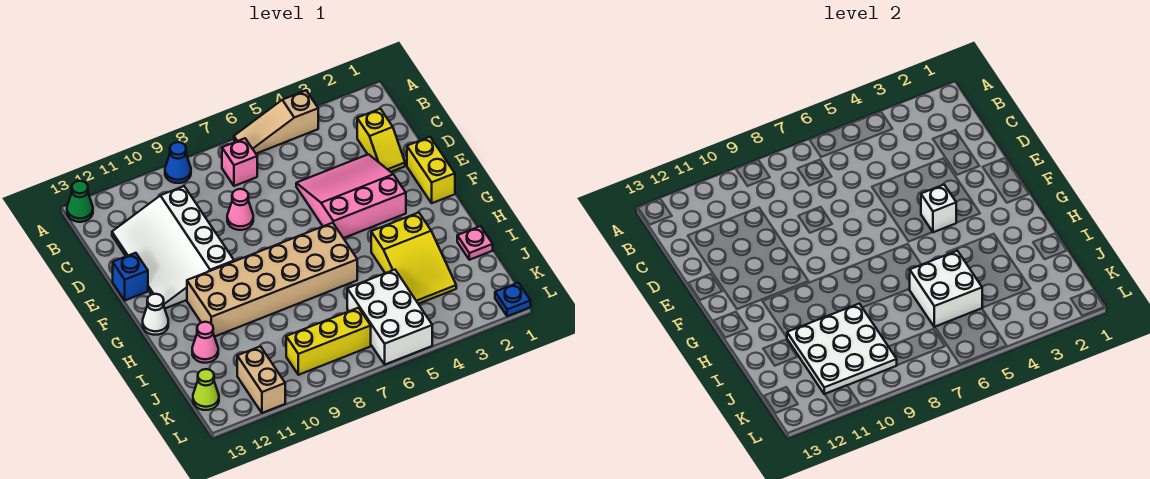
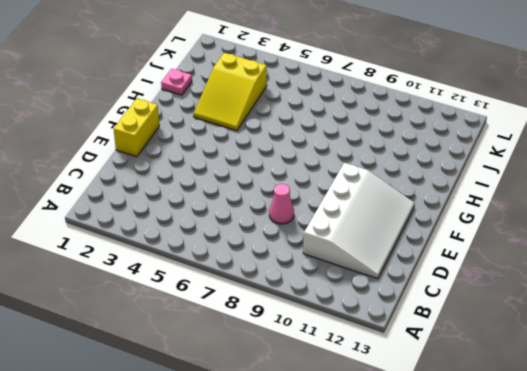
yellow 2x3 slope [194,53,267,131] -> yellow 2x3 slope turned to [371,213,456,304]
none -> tan 1x3 slope [234,91,318,154]
none -> blue 1x1 cone [165,142,191,183]
none -> green 1x1 cone [67,181,93,222]

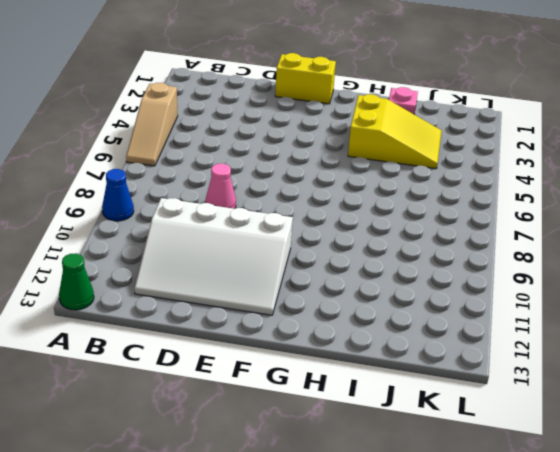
none -> pink 1x1 brick [222,138,257,186]
none -> yellow 1x2 slope [357,109,405,172]
none -> pink 3x3 slope [296,154,406,238]

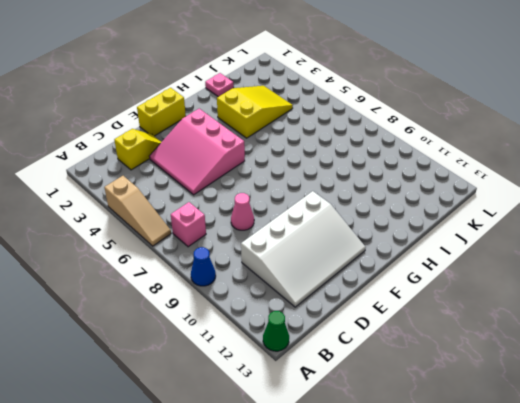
none -> blue 1x1 brick [113,253,148,300]
none -> tan 2x6 brick [187,223,357,337]
none -> white 1x1 cone [143,294,168,335]

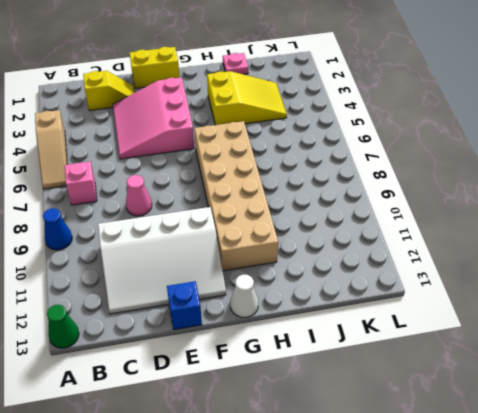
none -> pink 1x1 cone [192,322,218,363]
none -> white 2x3 brick [347,270,432,364]
none -> yellow 1x3 brick [286,308,371,375]

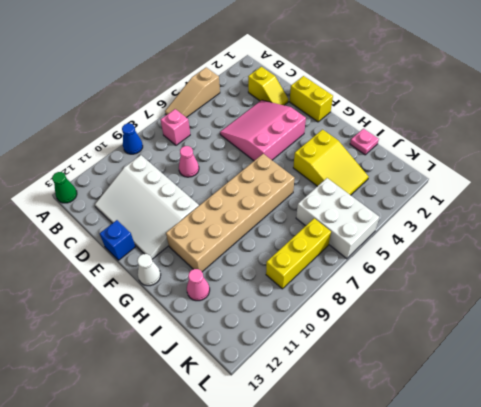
none -> tan 1x2 brick [237,346,285,413]
none -> lime 1x1 cone [193,369,219,410]
none -> blue 1x1 plate [495,283,531,316]

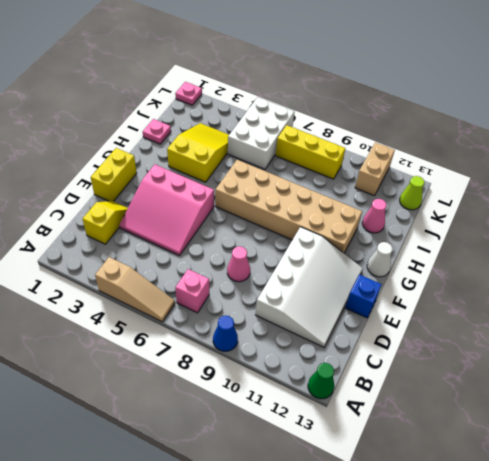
pink 1x1 plate [175,82,202,105] -> blue 1x1 plate [495,283,531,316]
none -> white 1x1 brick [921,185,956,232]
none -> white 2x2 brick [910,251,982,327]
none -> white 3x3 plate [787,304,897,394]

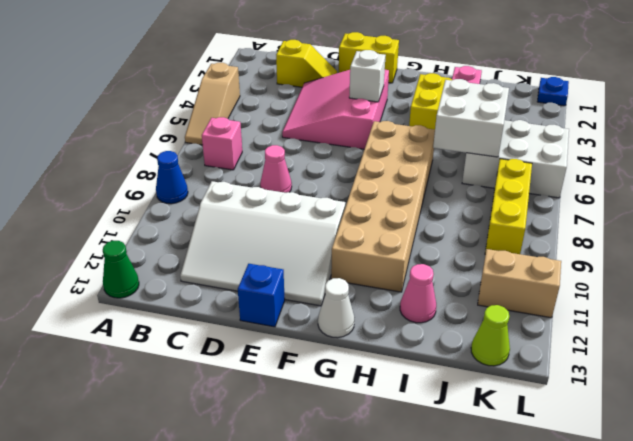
none -> white 3x3 plate [787,304,897,394]

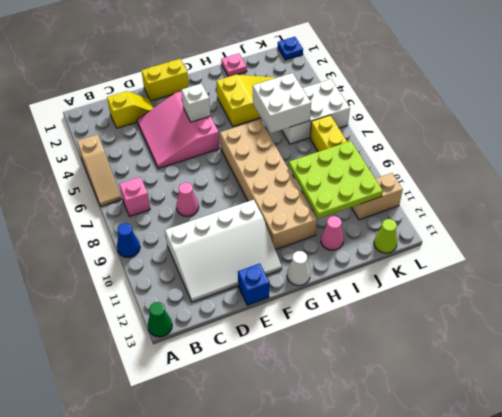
lime 3x3 plate [289,141,383,219] -> white 3x3 plate [787,304,897,394]

